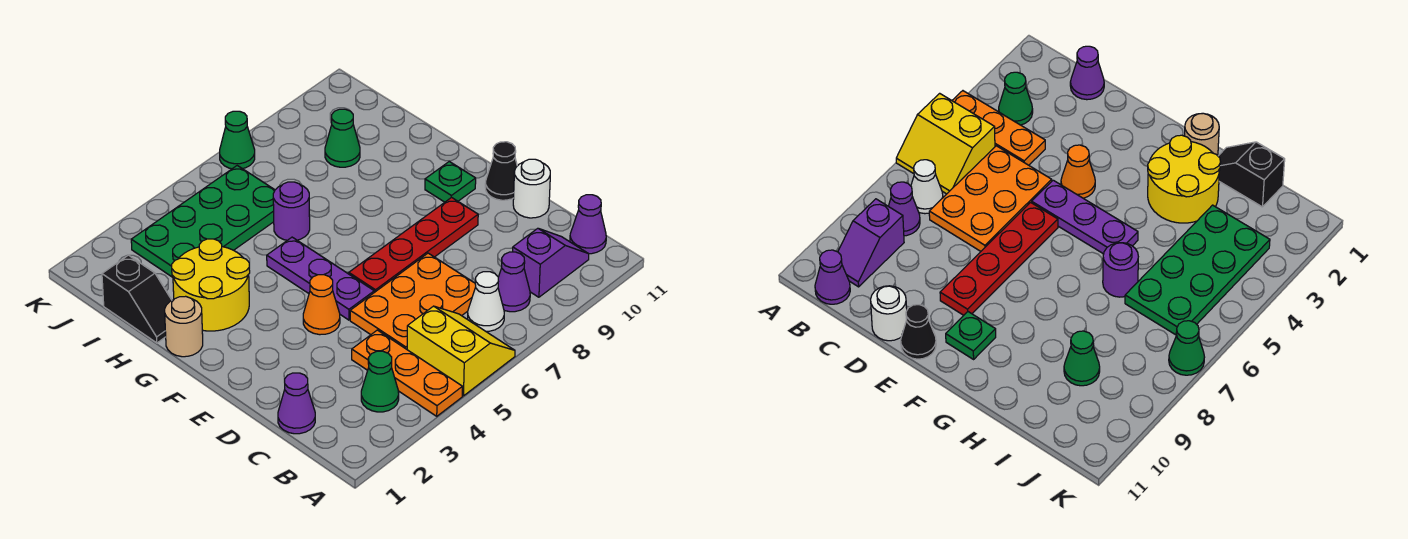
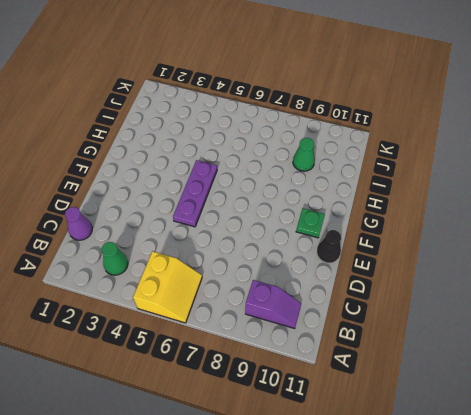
none -> orange 1x3 plate [352,330,462,416]
none -> white 1x1 cone [468,272,504,331]
none -> purple 1x1 cone [498,252,530,312]

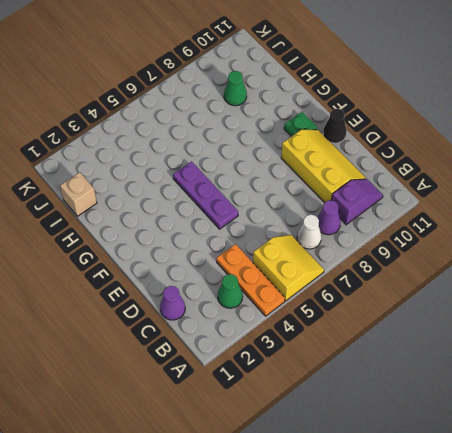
yellow 2x3 slope [281,130,366,203] -> red 1x4 plate [349,197,478,292]
tan 1x1 brick [60,172,97,216] -> black 1x2 slope [102,255,172,343]
none -> purple 1x1 cone [570,195,606,254]
none -> orange 2x3 plate [350,253,476,349]
none -> white 1x1 round brick [513,159,550,218]

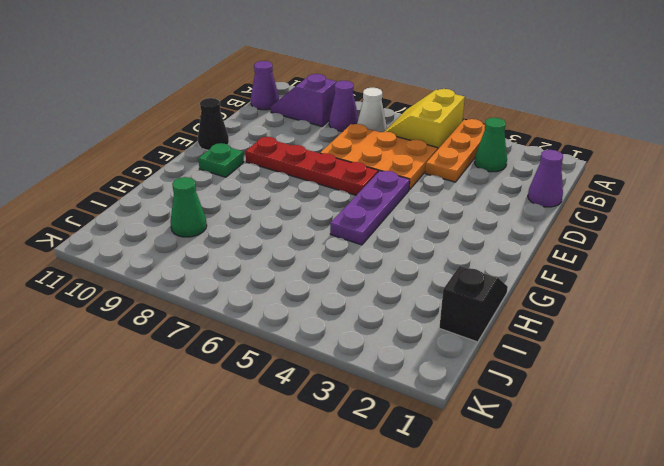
none -> white 1x1 round brick [513,159,550,218]
none -> orange 1x1 cone [303,275,340,335]
none -> tan 1x1 round brick [165,296,203,357]

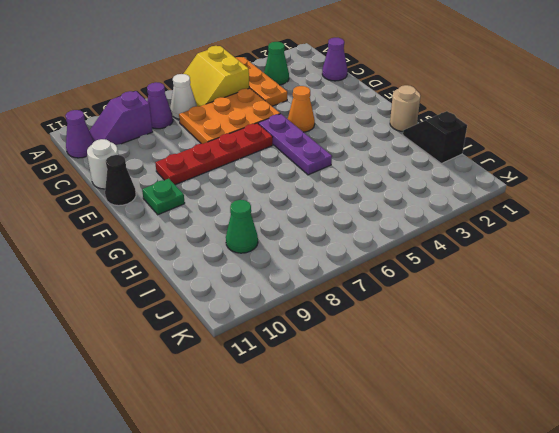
none -> yellow 2x2 round brick [172,239,250,331]
none -> purple 1x1 round brick [273,182,310,240]
none -> green 2x4 plate [131,166,275,277]

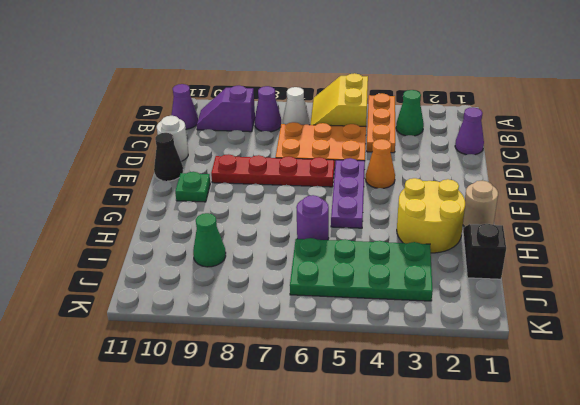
none -> green 1x1 cone [220,111,255,169]

